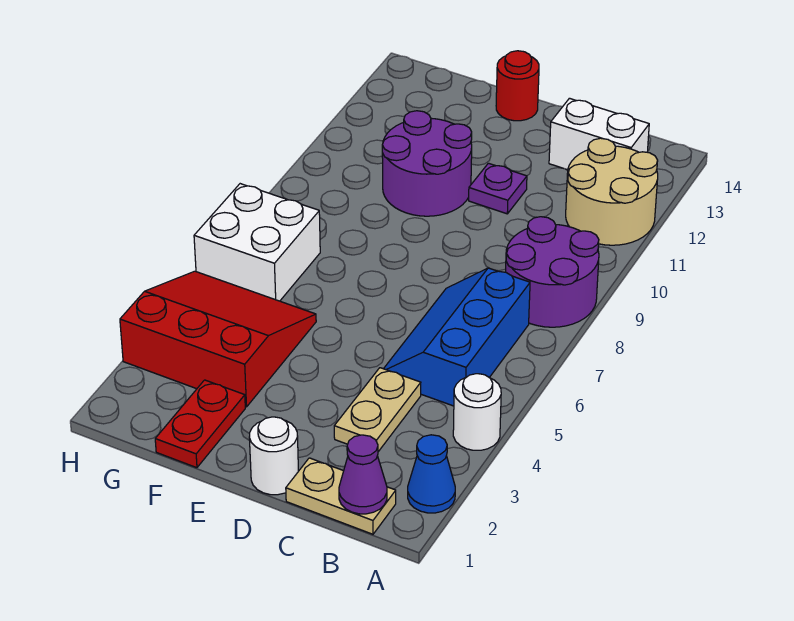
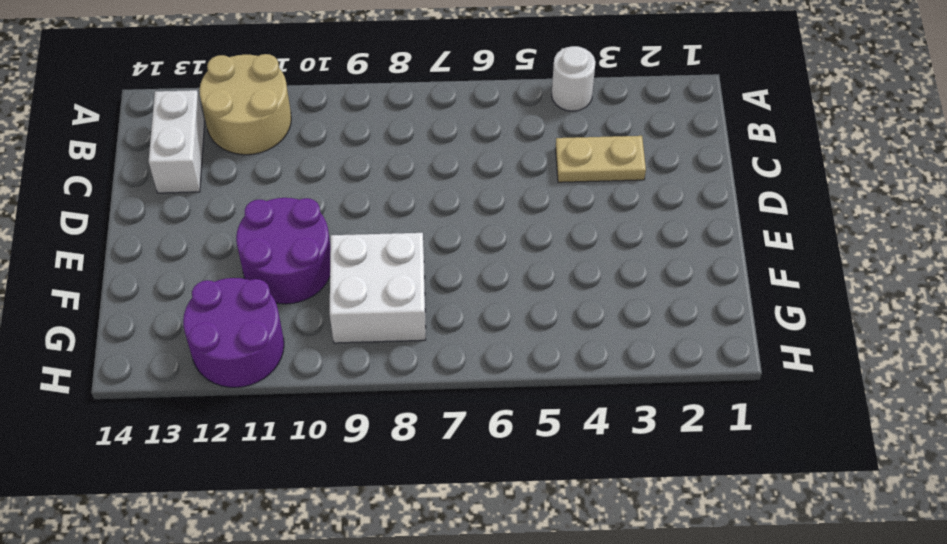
white 2x2 brick [330,233,426,343] -> white 2x2 brick moved to [194,184,320,301]
purple 2x2 round brick [183,278,284,387] -> purple 2x2 round brick moved to [506,217,599,327]
none -> blue 1x1 cone [408,435,455,513]
none -> tan 1x2 plate [286,458,396,534]
none -> blue 2x3 slope [384,268,530,406]

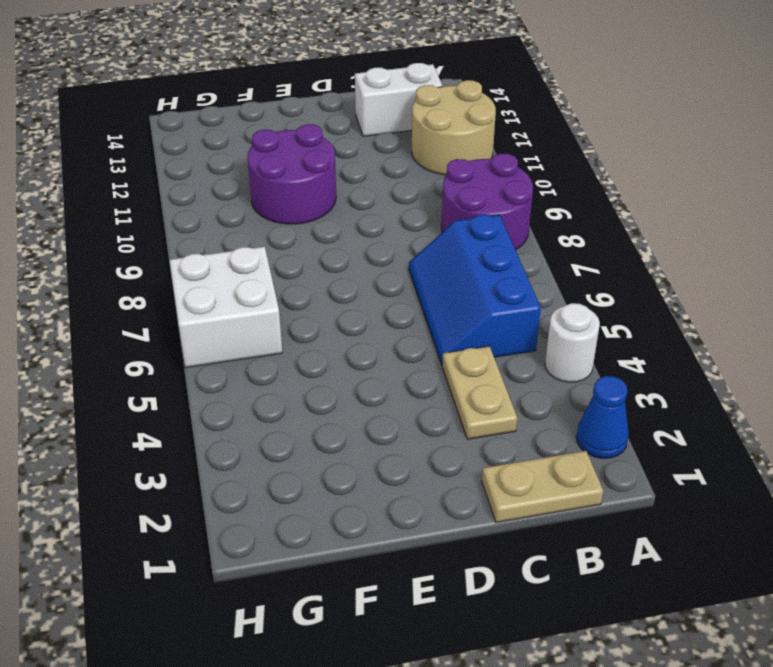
none -> white 1x1 round brick [249,417,298,495]
none -> purple 1x1 plate [469,163,527,214]
none -> red 1x1 round brick [496,51,539,121]

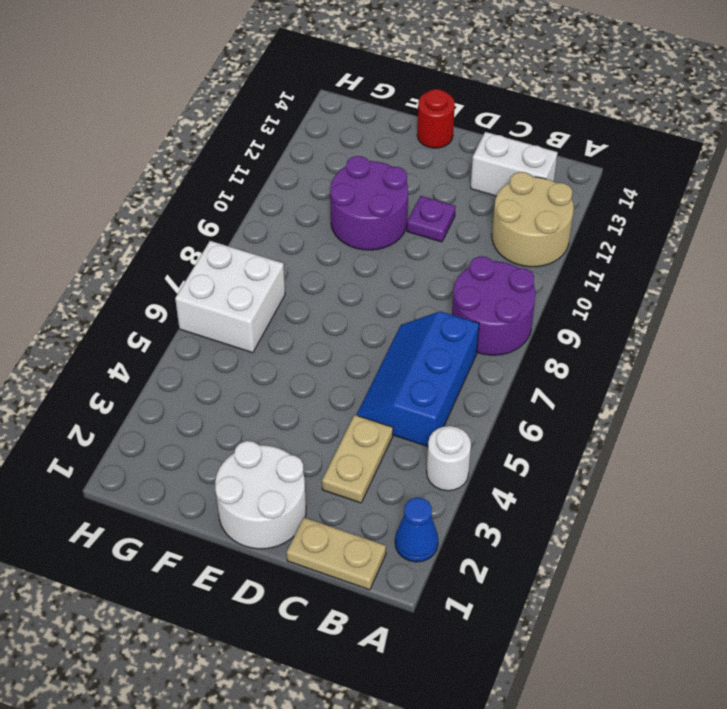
white 2x2 round brick [215,441,306,549] -> white 1x1 round brick [249,417,298,495]
none -> red 1x2 plate [155,380,245,468]
none -> red 3x3 slope [120,271,316,407]
none -> purple 1x1 cone [339,435,387,514]

